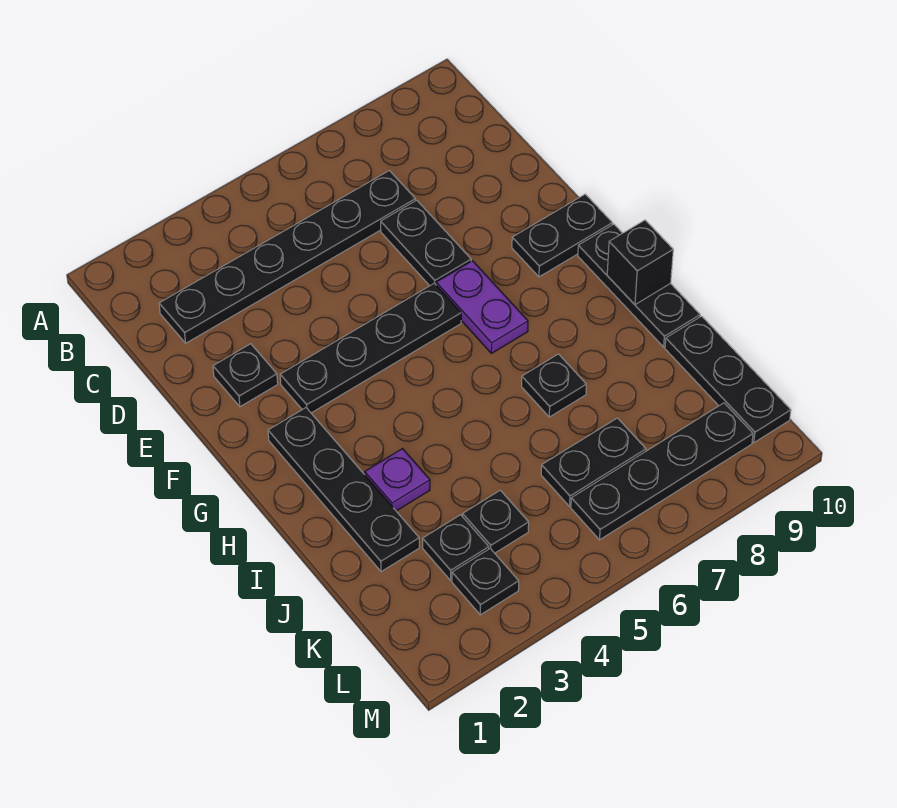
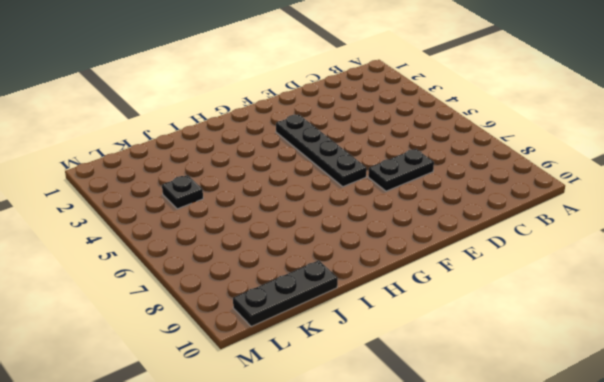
none -> black 1x6 plate [159,171,415,343]
none -> black 1x1 plate [213,344,278,407]
none -> purple 1x2 plate [436,261,528,353]

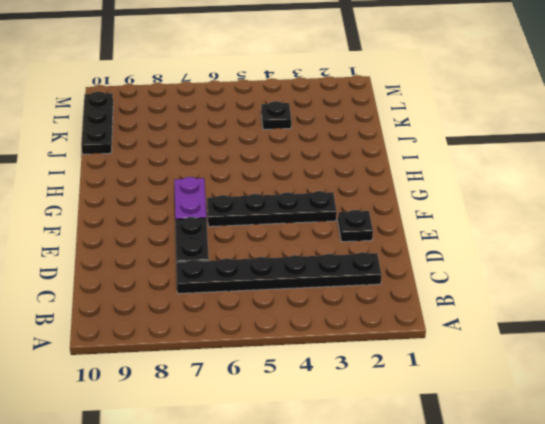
none -> black 1x2 plate [512,194,612,277]
none -> black 1x4 plate [268,408,419,572]
none -> black 1x3 plate [578,224,700,347]

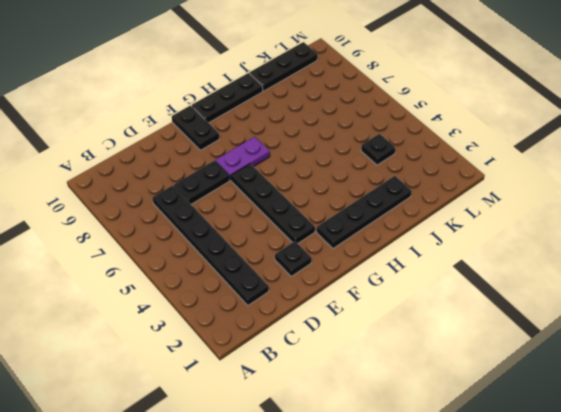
none -> purple 1x1 plate [365,449,430,511]
none -> black 1x1 plate [522,354,586,417]
none -> black 1x1 plate [423,515,489,580]

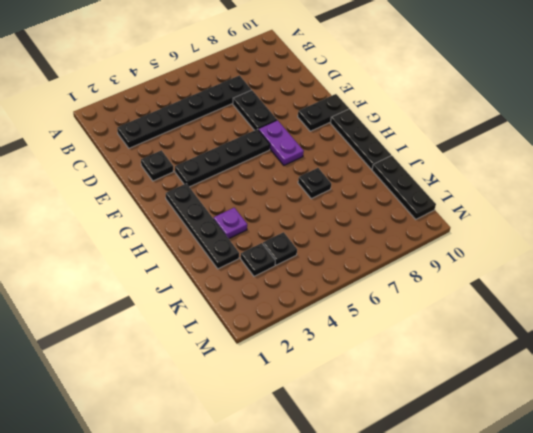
none -> black 1x2 plate [541,418,646,506]
none -> black 1x1 plate [452,549,519,615]
none -> black 1x4 plate [571,403,753,540]

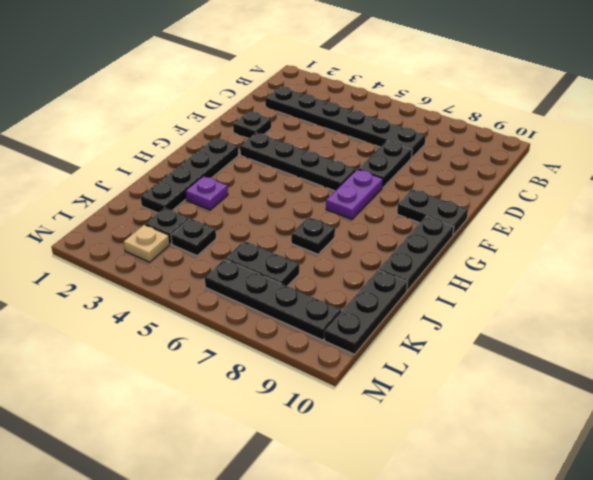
tan 1x1 plate [124,225,170,262] -> black 1x1 plate [452,549,519,615]
none -> black 1x1 brick [607,220,673,305]

